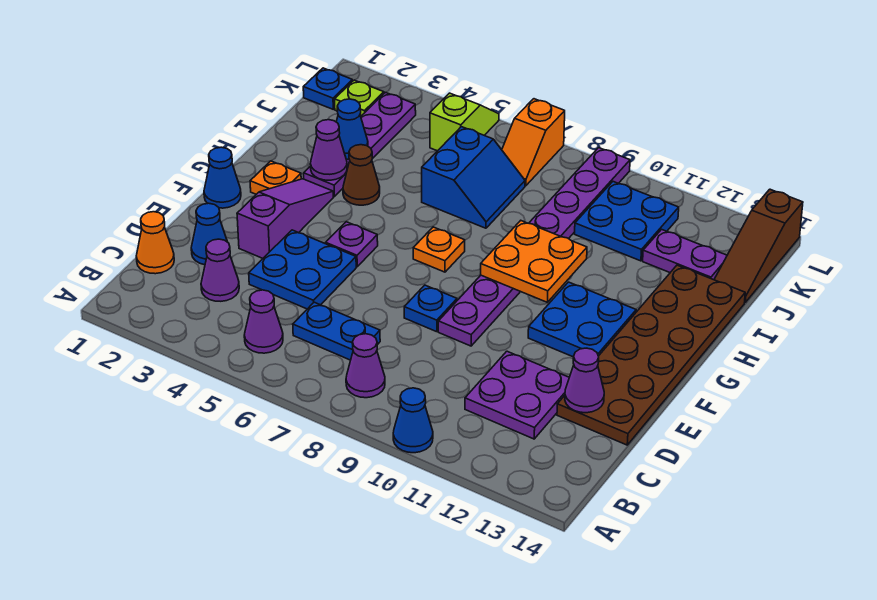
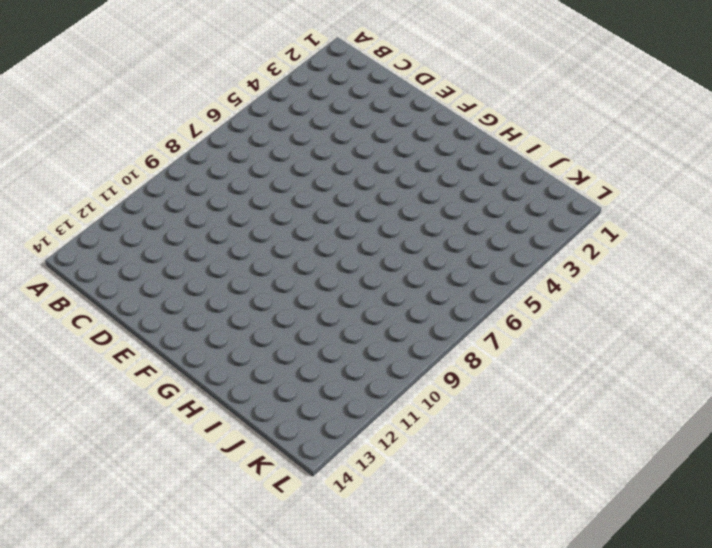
none -> blue 1x1 cone [393,388,433,453]
none -> purple 1x1 cone [244,290,283,353]
none -> purple 1x1 cone [346,334,385,398]
none -> orange 1x1 cone [136,212,174,274]

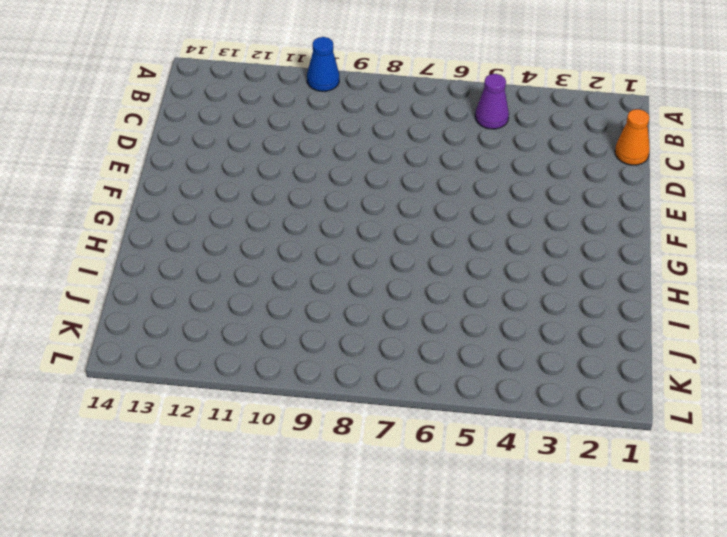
none -> purple 1x1 cone [346,334,385,398]
none -> purple 1x1 cone [201,239,239,301]
none -> blue 1x2 plate [293,302,380,360]
none -> purple 2x2 plate [465,351,569,439]

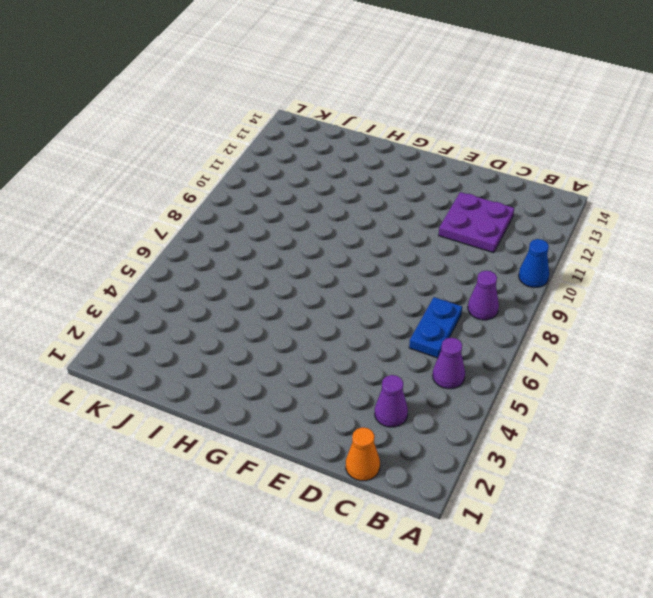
none -> blue 1x1 cone [191,203,227,265]
none -> blue 2x2 plate [249,230,356,309]
none -> brown 2x6 plate [557,265,745,445]
none -> purple 1x3 slope [237,179,334,258]

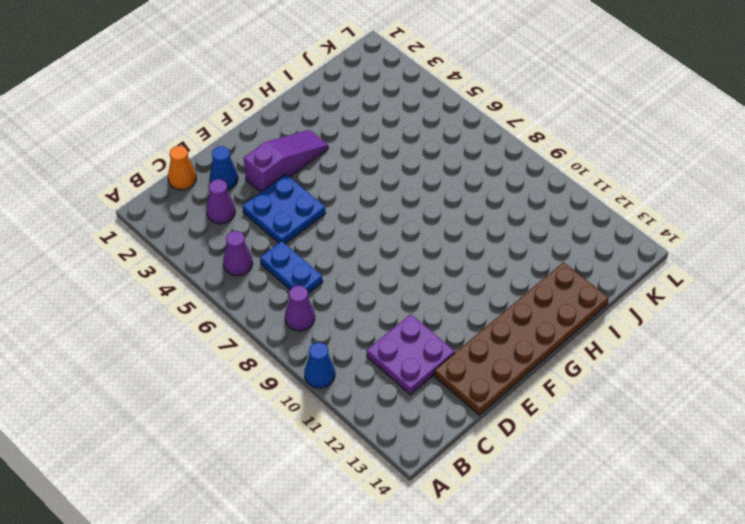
none -> blue 1x1 plate [404,285,457,332]
none -> purple 1x8 plate [438,148,630,346]
none -> blue 1x1 cone [204,147,241,208]
none -> purple 1x1 plate [326,222,378,267]

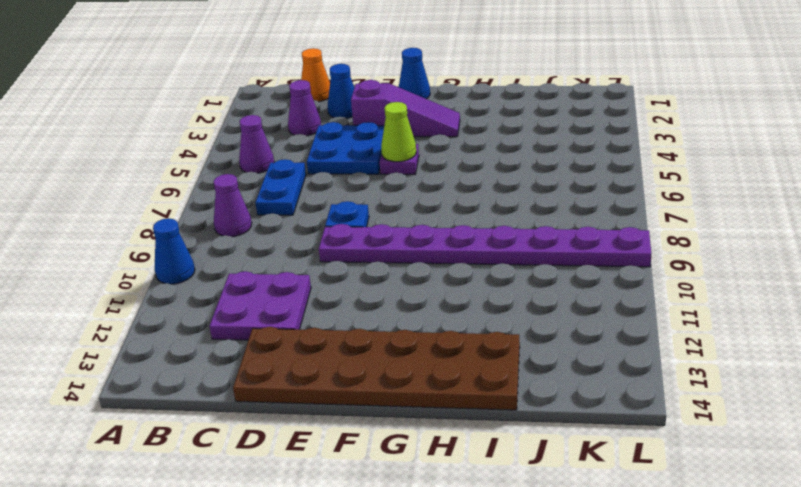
lime 1x1 cone [381,102,416,162] -> none
none -> blue 2x2 plate [528,282,636,357]
none -> orange 1x1 plate [250,161,301,194]
none -> orange 1x1 plate [413,227,465,272]
none -> purple 1x4 plate [304,92,416,197]

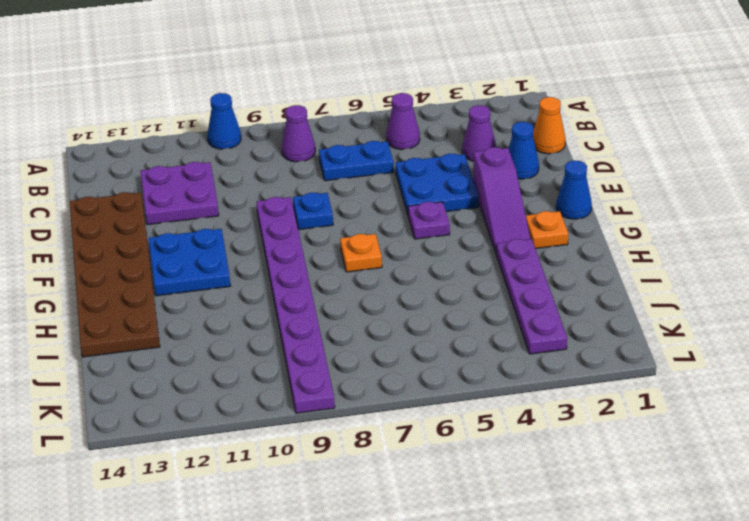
none -> brown 1x1 cone [343,145,380,205]
none -> blue 2x2 slope [422,127,525,228]
none -> blue 2x2 plate [575,182,679,261]
none -> purple 1x2 plate [643,229,727,280]

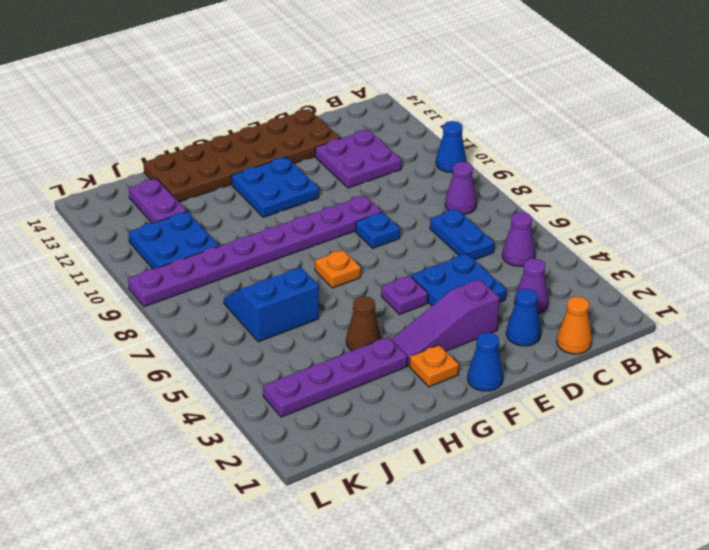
none -> brown 1x3 slope [714,189,803,302]
none -> blue 1x1 plate [303,68,353,109]
none -> lime 1x1 plate [335,80,384,116]
none -> lime 1x2 slope [430,93,499,151]

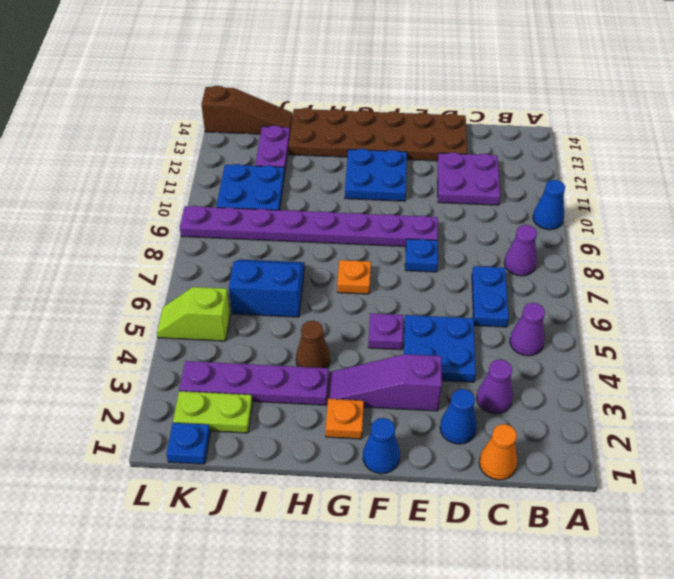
lime 1x2 plate [173,391,252,433] -> lime 1x1 plate [335,80,384,116]
none -> orange 1x2 slope [502,99,565,186]
none -> purple 1x1 cone [565,348,604,413]
none -> orange 2x2 plate [481,221,587,302]
none -> purple 1x1 cone [310,120,347,180]

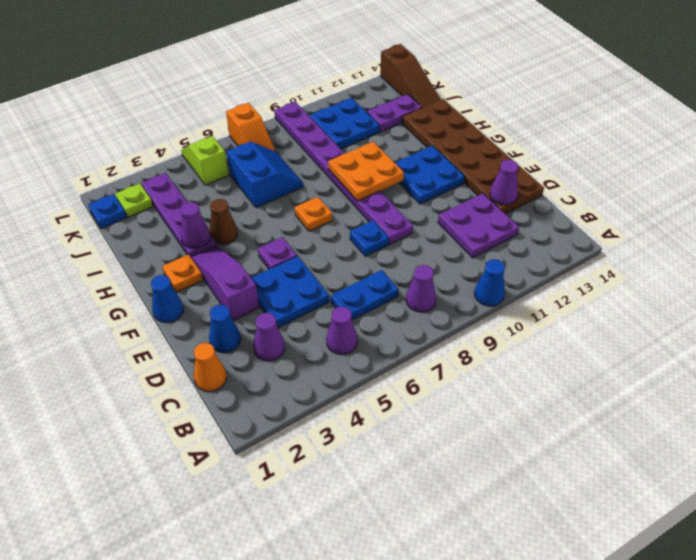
none -> blue 1x1 cone [336,99,368,159]

